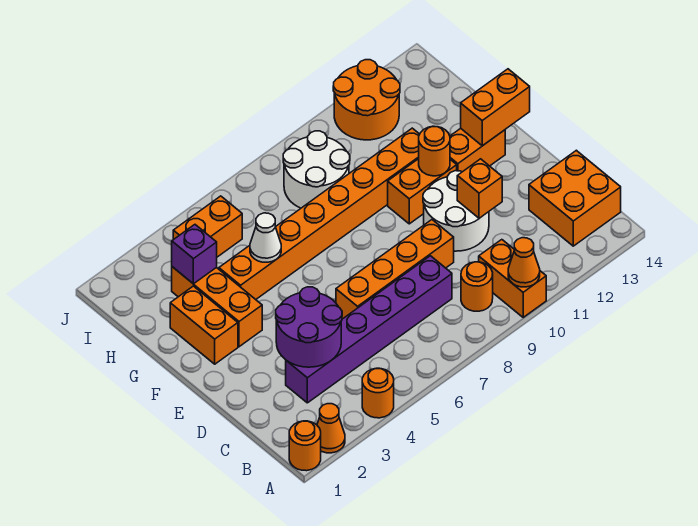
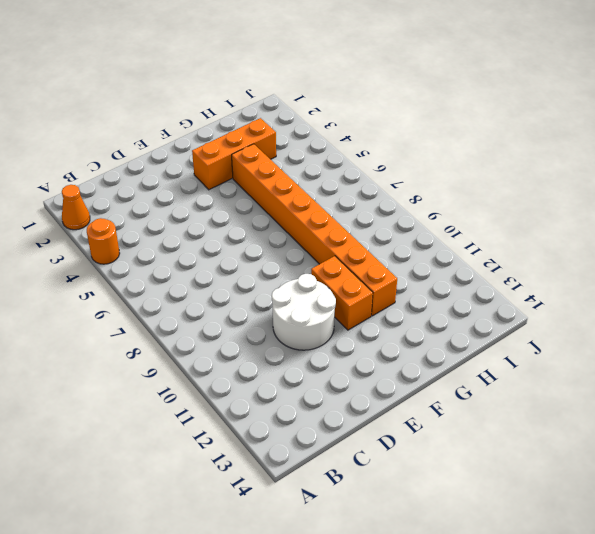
none -> orange 1x1 round brick [289,421,321,471]
none -> orange 1x2 brick [479,240,546,317]
none -> orange 1x1 round brick [461,262,493,311]

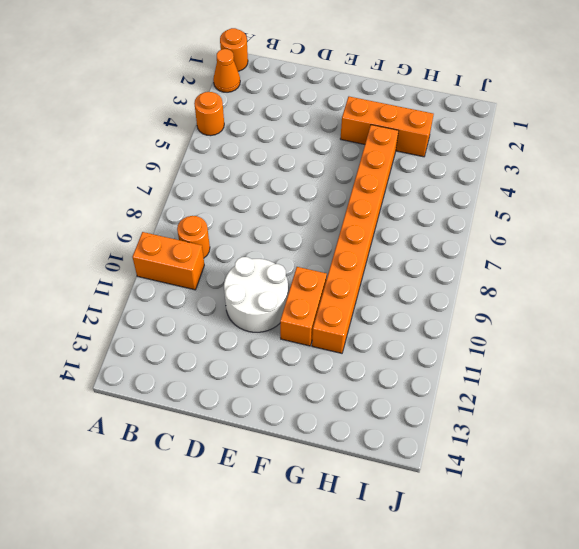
none -> orange 2x2 brick [529,150,621,246]
none -> purple 1x6 brick [286,256,452,403]
none -> orange 1x4 brick [336,220,454,319]

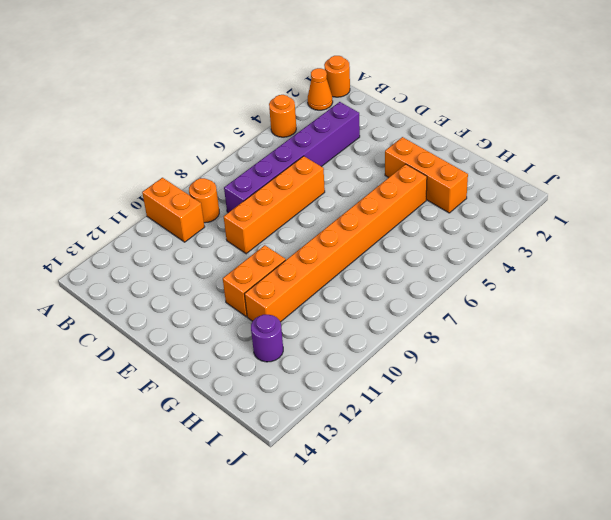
purple 1x1 round brick [251,315,283,362] -> none
none -> orange 2x2 brick [529,150,621,246]
none -> white 2x2 round brick [423,171,489,251]
none -> orange 1x2 brick [170,286,238,364]

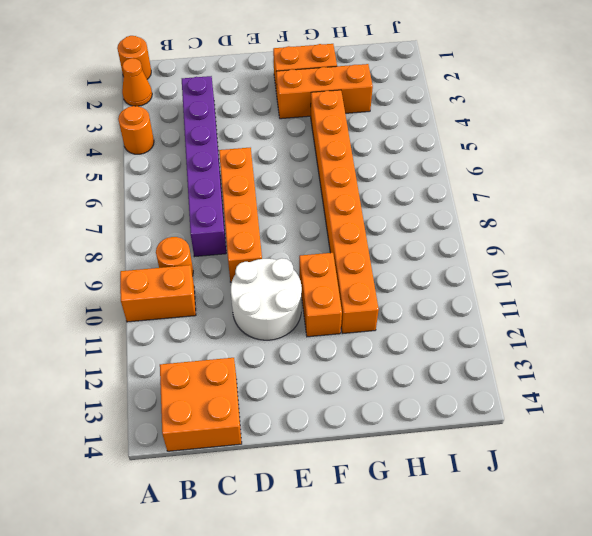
none -> orange 1x2 brick [450,128,505,172]
none -> white 2x2 round brick [283,131,350,208]
none -> orange 1x2 brick [173,196,242,257]

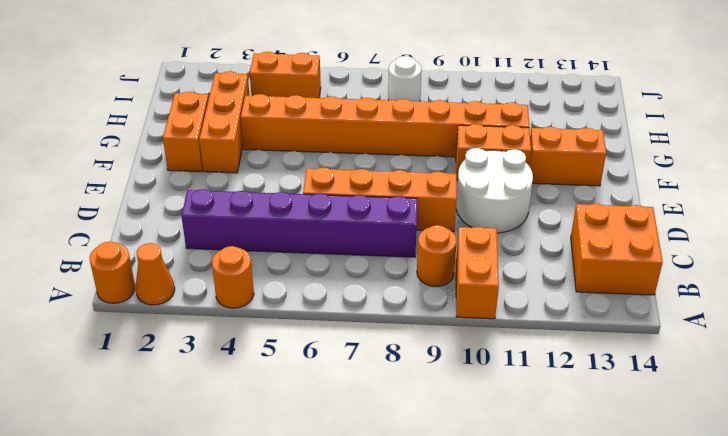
white 1x1 round brick [388,56,422,101] -> white 2x2 round brick [283,131,350,208]
none -> orange 2x2 round brick [333,60,400,140]
none -> orange 1x1 cone [508,238,540,287]
none -> purple 2x2 round brick [276,287,342,367]

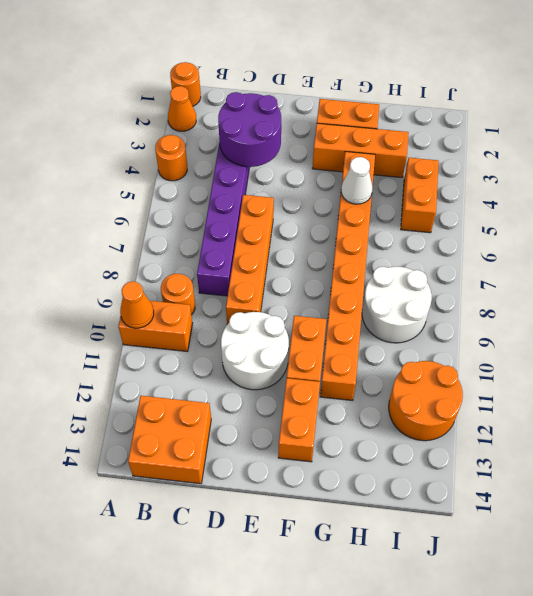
none -> orange 1x1 brick [457,159,502,218]
none -> orange 1x1 round brick [419,126,450,176]
none -> orange 1x2 brick [461,69,530,146]

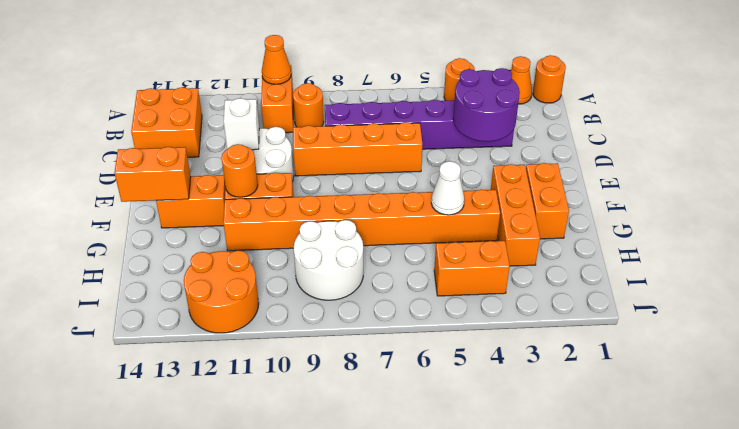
white 1x1 brick [224,98,259,150] -> orange 1x1 brick [457,159,502,218]
none -> purple 1x1 brick [172,225,217,284]

